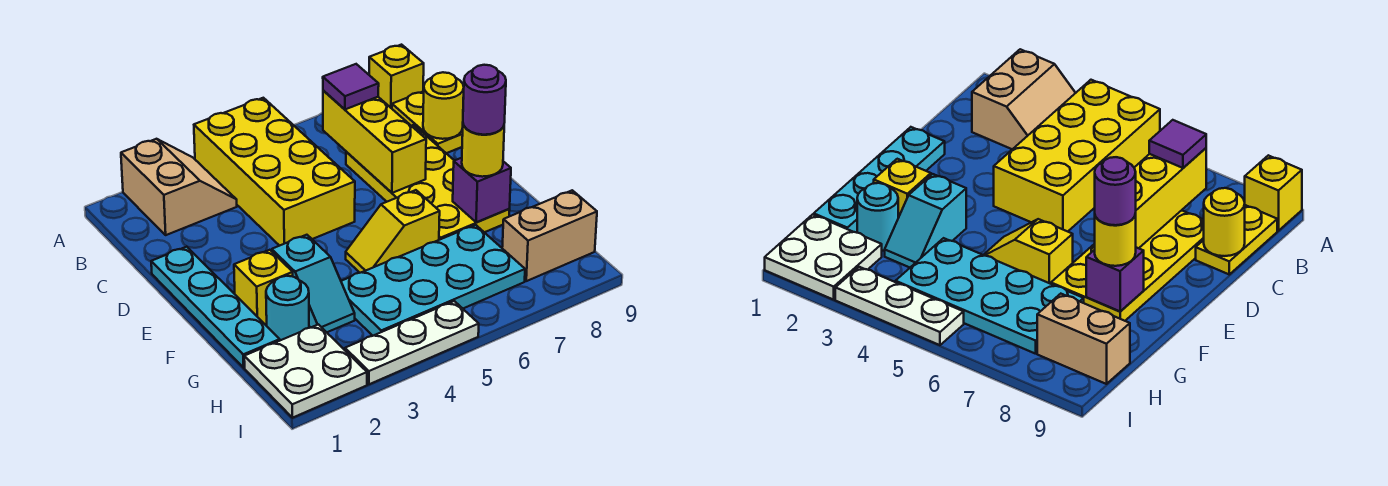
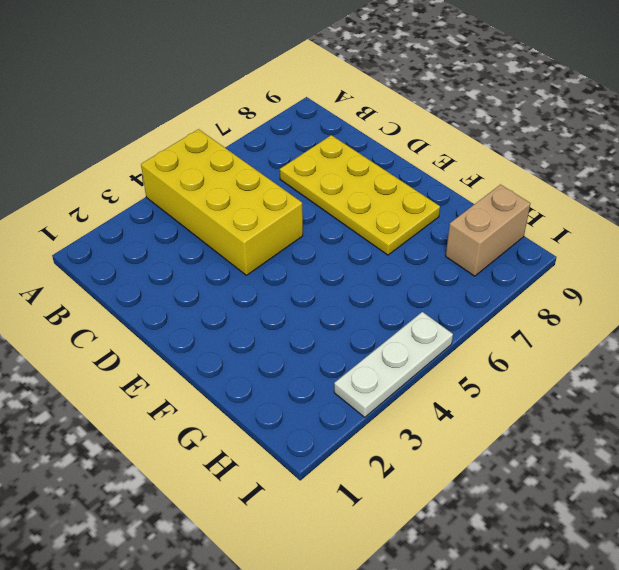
none -> tan 2x2 slope [121,139,237,235]
none -> yellow 1x1 brick [369,45,424,108]
none -> yellow 1x2 plate [392,91,463,153]

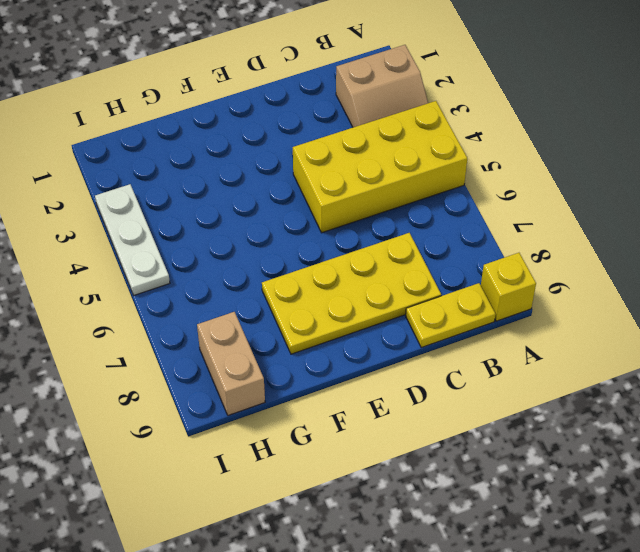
none -> cyan 1x4 plate [151,247,280,368]
none -> yellow 1x1 brick [234,250,293,324]
none -> cyan 1x2 slope [272,235,355,332]

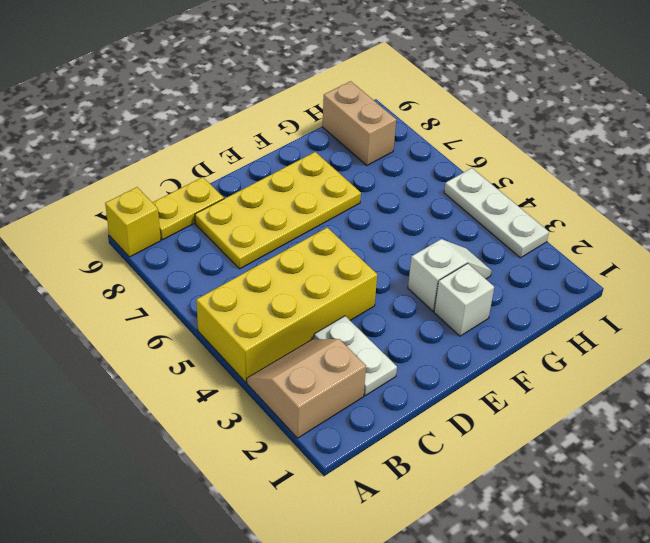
white 1x2 plate [314,316,397,396] -> none
white 1x1 brick [434,263,494,336] -> yellow 1x1 brick [234,250,293,324]
white 1x2 slope [408,239,492,311] -> cyan 1x2 slope [272,235,355,332]
none -> cyan 1x4 plate [151,247,280,368]
none -> yellow 1x2 slope [346,190,440,273]
none -> cyan 1x1 round brick [266,276,309,340]

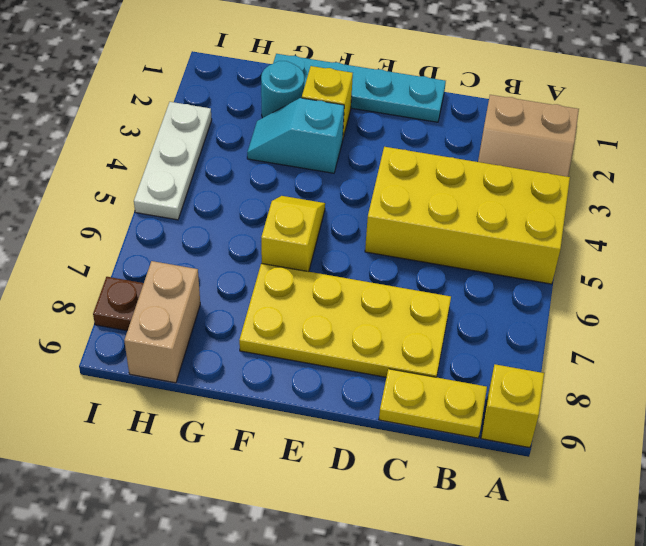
brown 1x1 plate [93,277,144,331] -> none
none -> cyan 2x4 plate [341,225,525,336]
none -> white 2x2 plate [244,324,367,418]
none -> yellow 1x3 brick [323,90,426,193]

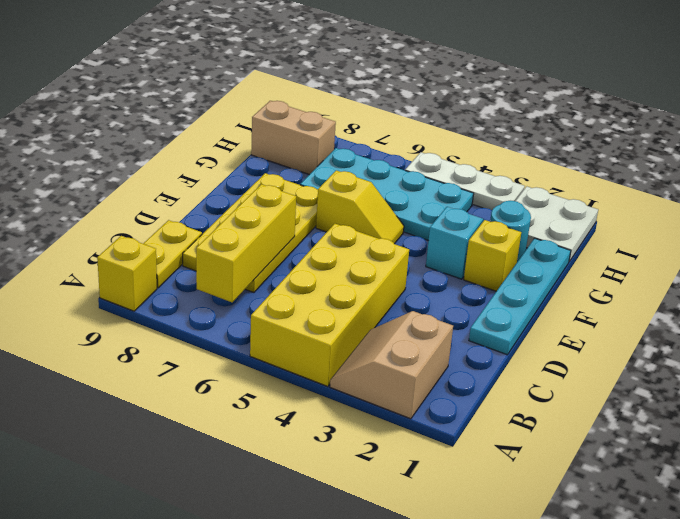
none -> yellow 1x1 round brick [423,72,464,139]
none -> purple 1x1 brick [453,158,511,222]
none -> purple 1x1 tile [323,64,379,109]

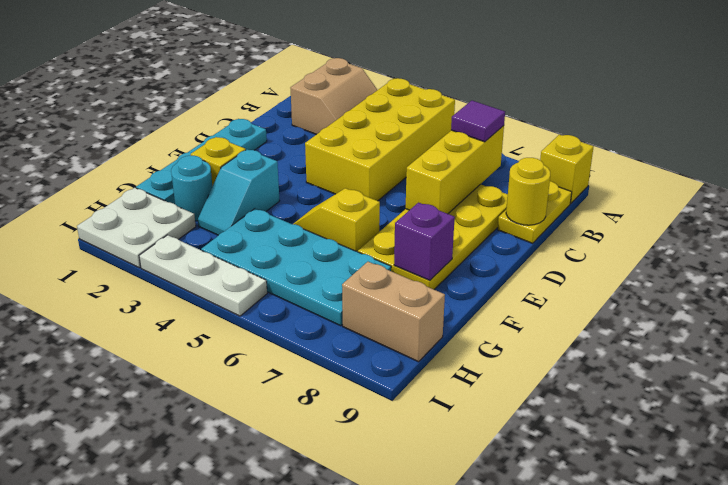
none -> yellow 1x1 round brick [462,125,504,177]
none -> purple 1x1 round brick [463,65,506,135]

